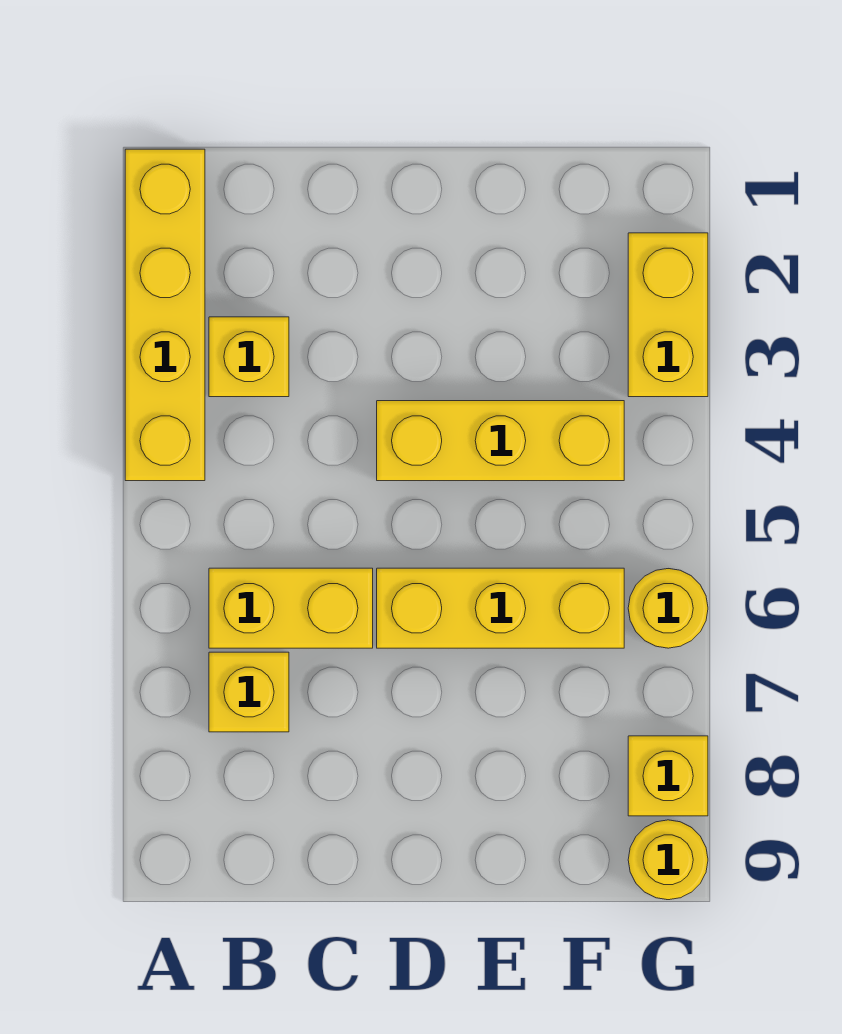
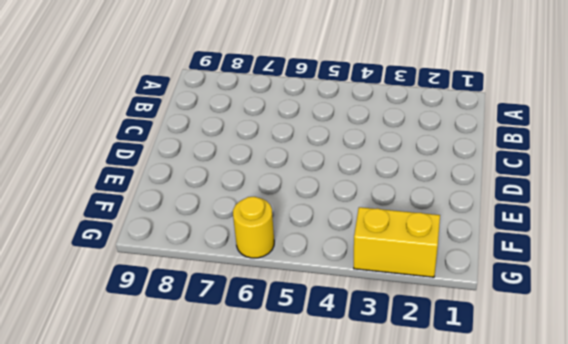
none -> yellow 1x4 brick [125,149,205,481]
none -> yellow 1x1 brick [209,317,289,397]

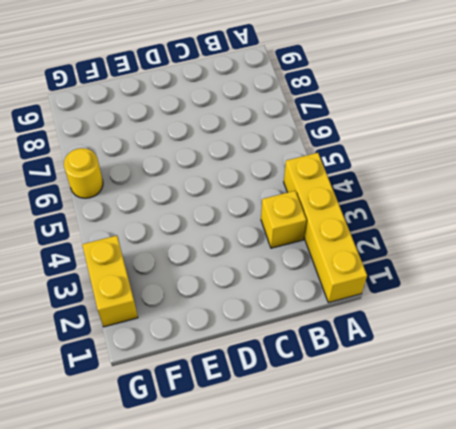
none -> yellow 1x2 brick [209,568,373,648]
none -> yellow 1x1 brick [209,652,289,732]

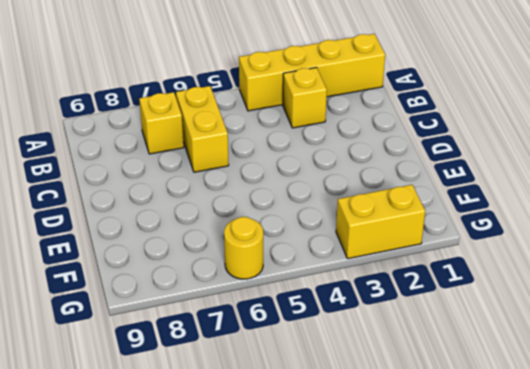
none -> yellow 1x3 brick [377,401,624,481]
none -> yellow 1x3 brick [377,568,624,648]

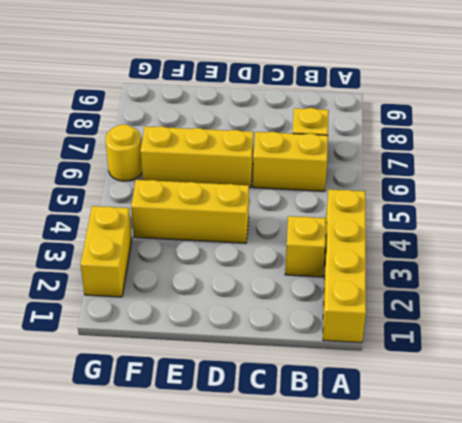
none -> yellow 1x1 brick [628,736,708,816]
none -> yellow 1x1 round brick [628,820,708,900]

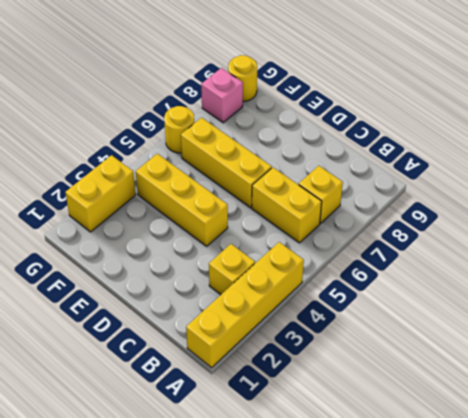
pink 1x1 brick [201,68,243,123] -> yellow 1x1 brick [628,736,708,816]

